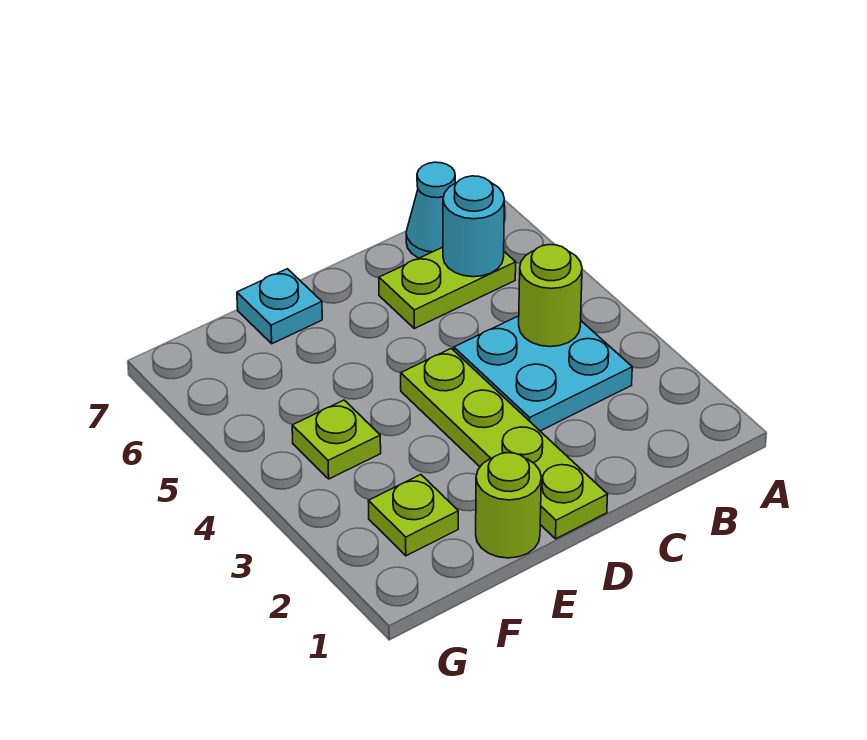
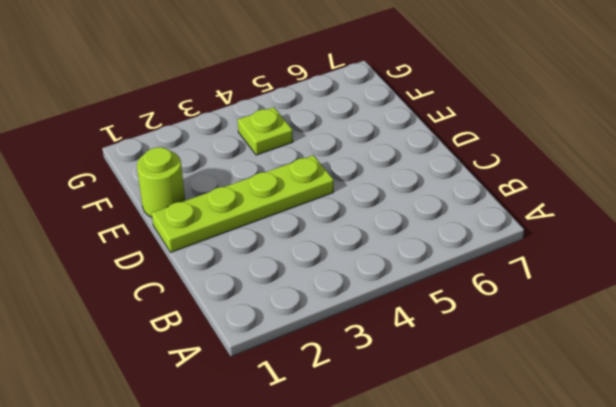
none -> cyan 2x2 plate [454,316,632,431]
none -> lime 1x2 plate [379,247,516,329]

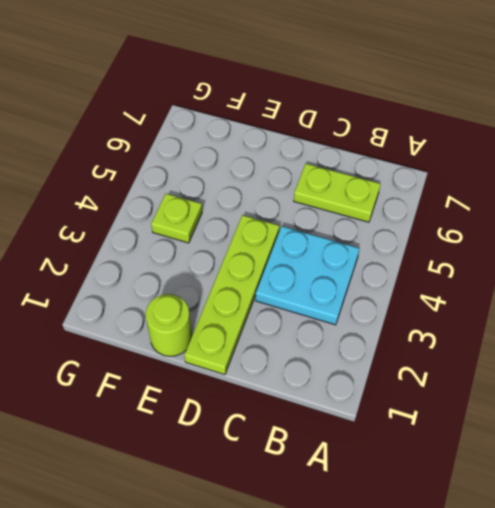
none -> cyan 1x1 cone [406,162,455,258]
none -> cyan 1x1 plate [237,269,322,344]

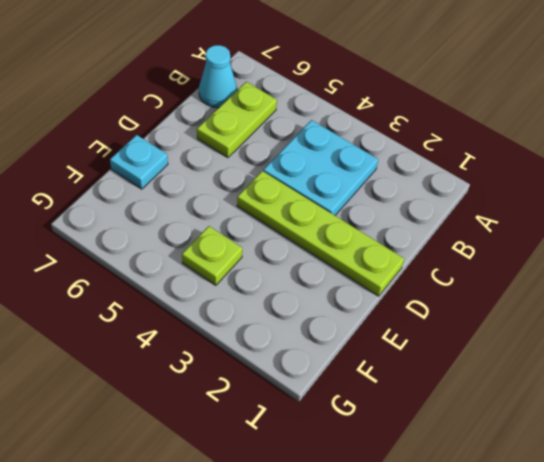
none -> lime 1x1 round brick [476,453,541,558]
none -> lime 1x1 plate [368,475,458,556]

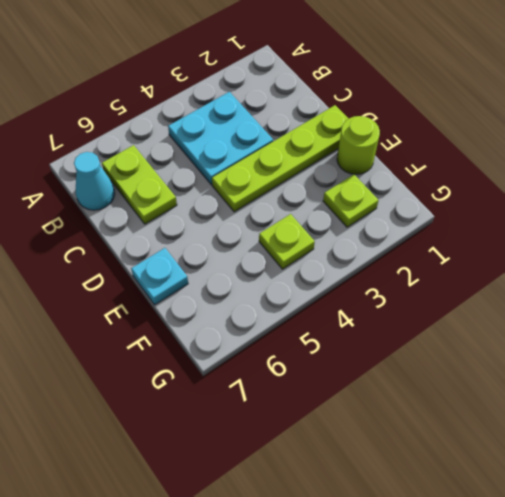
none -> lime 1x1 round brick [519,245,582,347]
none -> cyan 1x1 round brick [443,176,504,277]

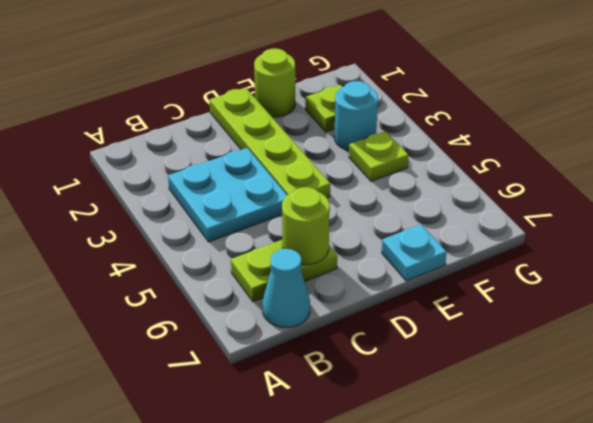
lime 1x1 round brick [282,187,330,265] -> lime 1x1 round brick moved to [519,245,582,347]
cyan 1x1 round brick [334,81,378,151] -> cyan 1x1 round brick moved to [443,176,504,277]

